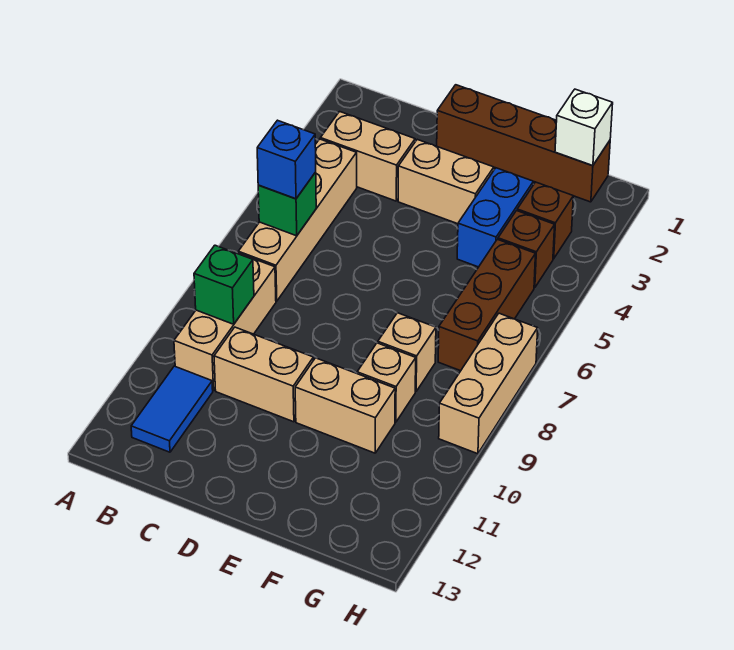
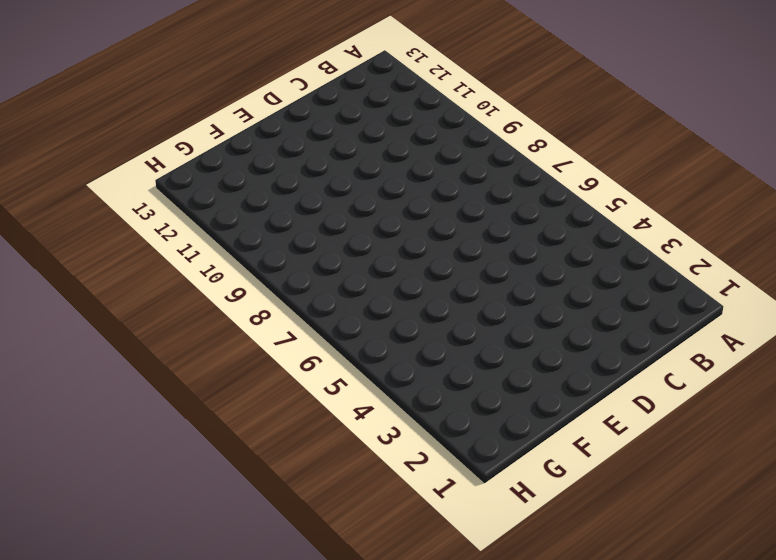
none -> tan 1x2 brick [320,112,415,201]
none -> tan 1x4 brick [238,139,357,301]
none -> tan 1x3 brick [174,253,276,391]

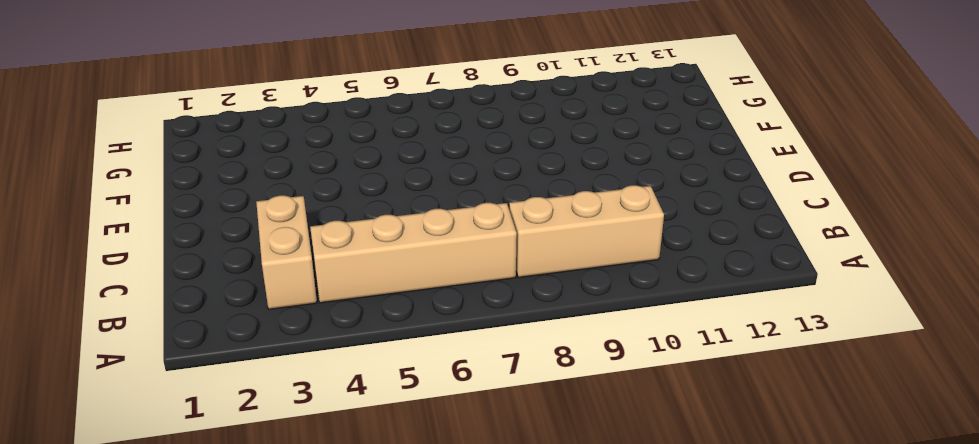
none -> blue 1x2 tile [131,366,213,452]
none -> tan 1x2 brick [214,327,313,422]
none -> brown 1x4 brick [437,85,610,202]

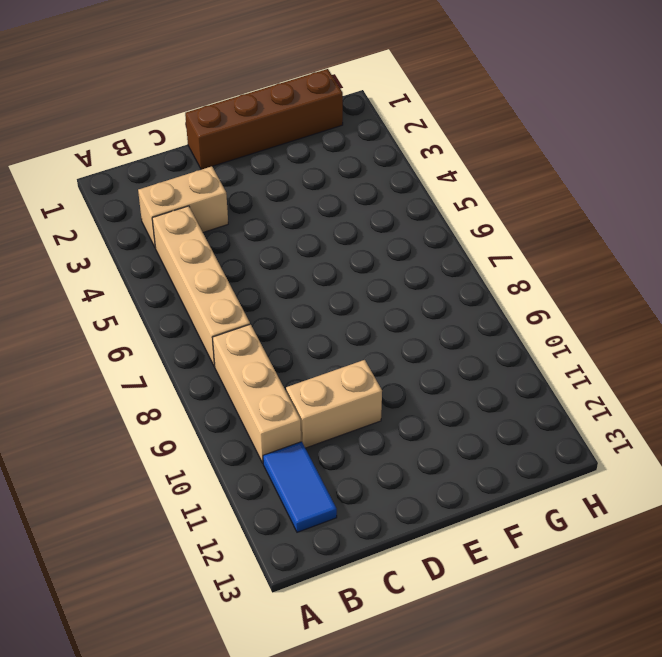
none -> tan 1x2 brick [398,139,494,224]
none -> tan 1x2 brick [295,358,395,453]
none -> blue 1x2 brick [457,168,534,267]

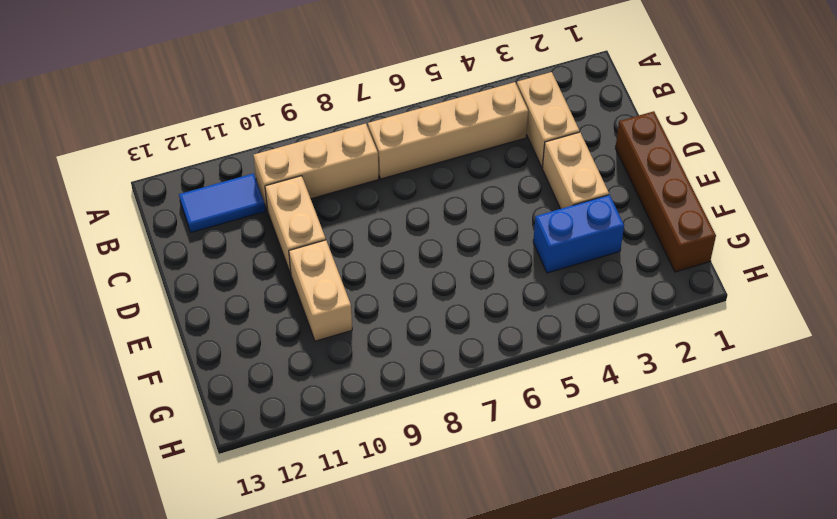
none -> tan 1x1 brick [378,313,436,392]
none -> tan 1x1 brick [357,343,416,422]
none -> brown 1x1 brick [517,182,573,259]

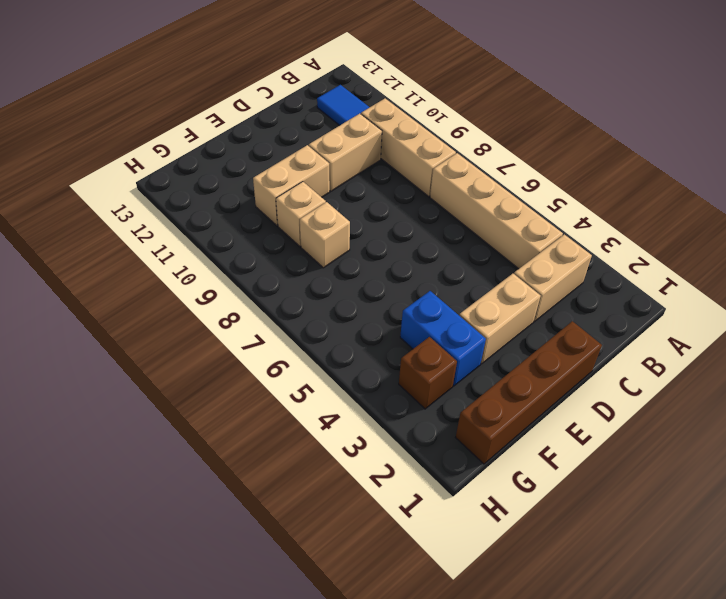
none -> brown 1x1 brick [498,211,555,288]
none -> brown 1x3 brick [438,239,535,371]
none -> tan 1x3 brick [439,313,538,454]

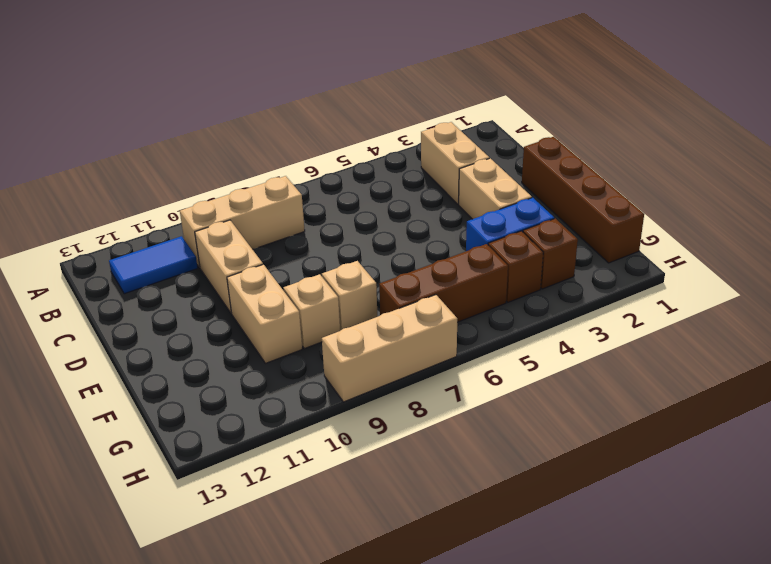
none -> tan 1x4 brick [238,139,357,301]
none -> green 1x1 brick [258,172,316,236]
none -> green 1x1 brick [194,245,254,324]

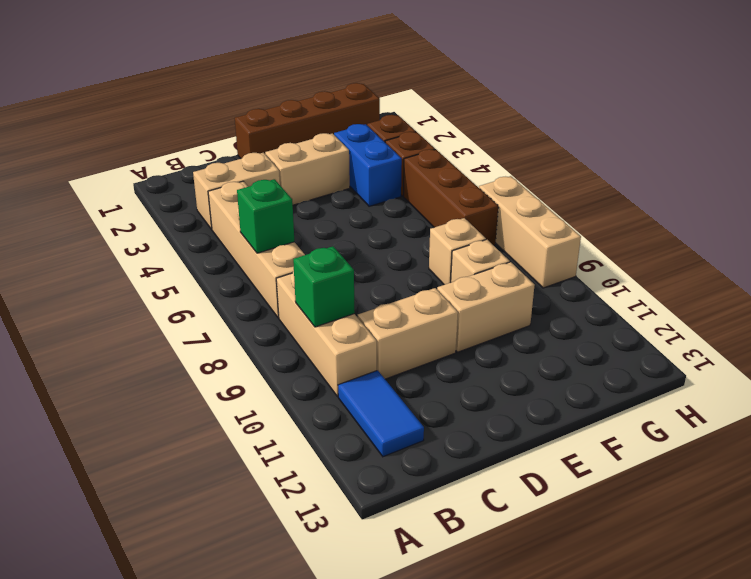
none -> white 1x1 brick [555,89,613,166]
none -> blue 1x1 brick [257,120,316,199]

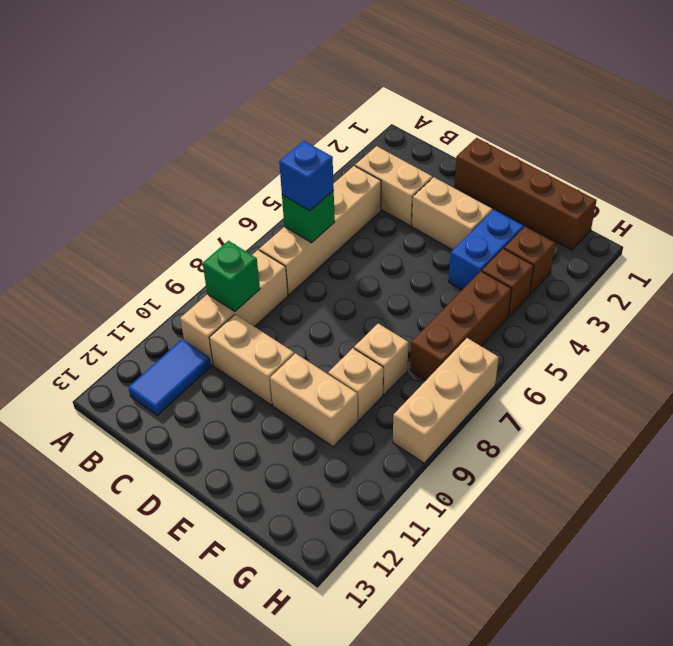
none -> white 1x1 brick [555,89,613,166]

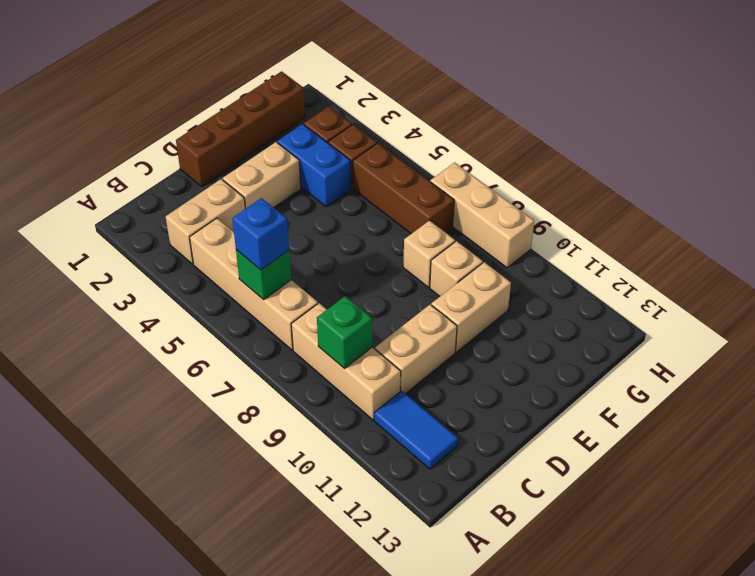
none -> white 1x1 brick [555,89,613,166]

